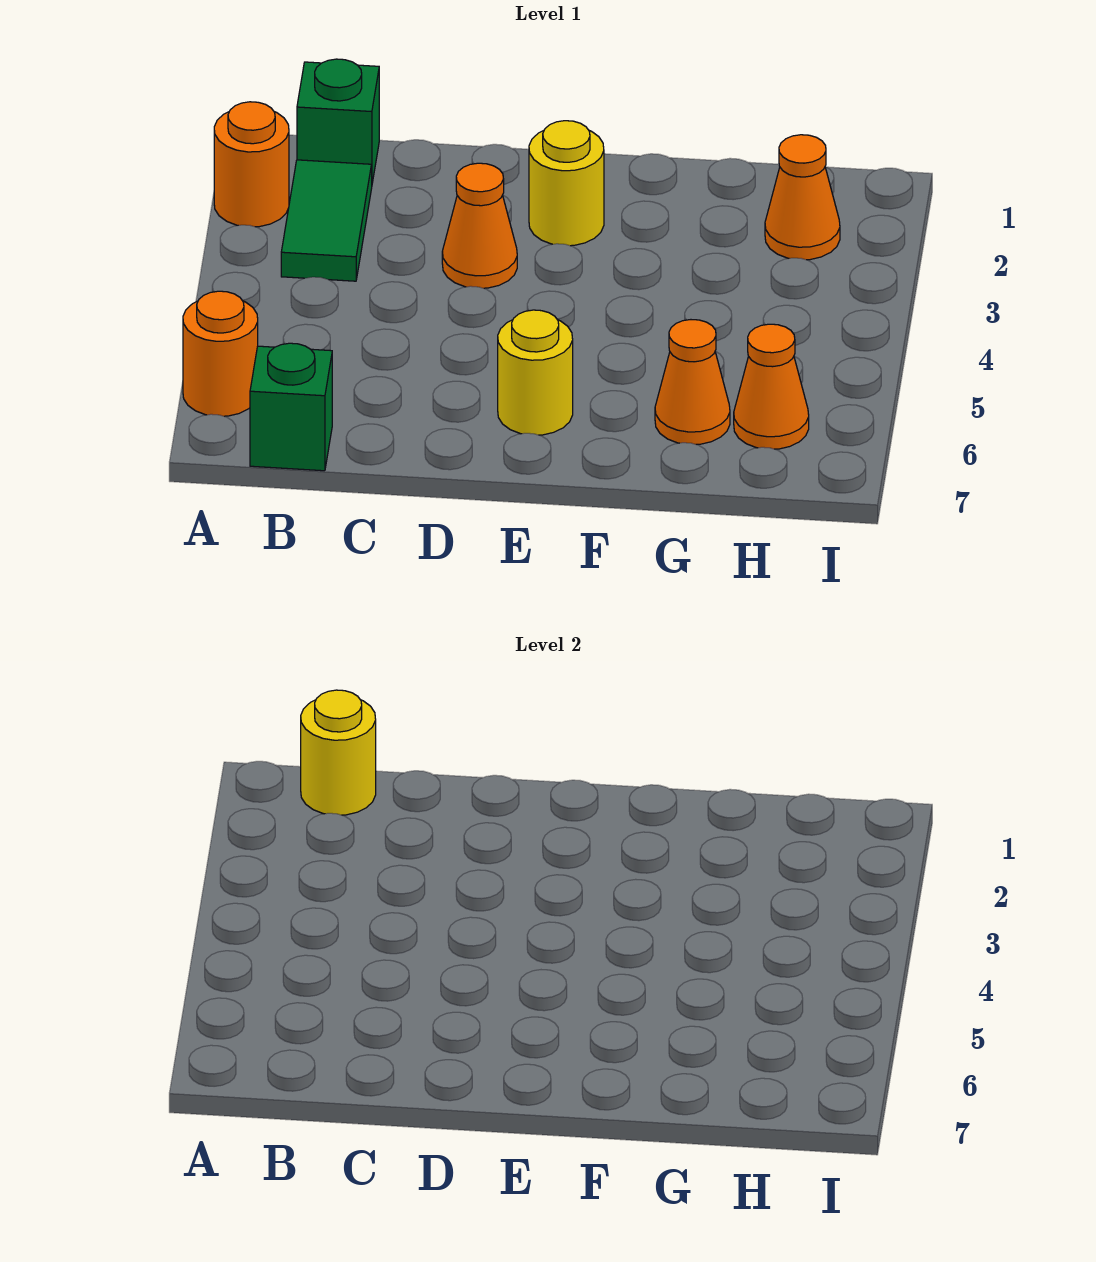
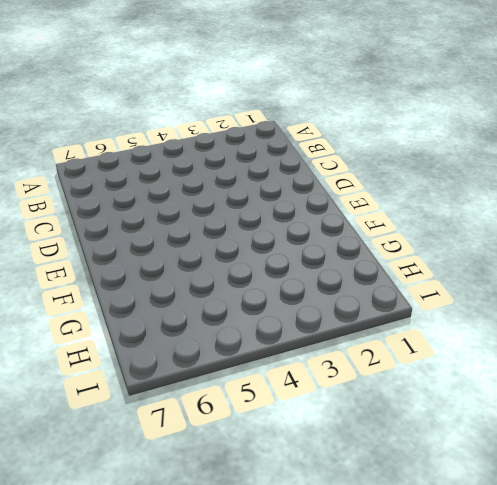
none -> orange 1x1 round brick [214,102,289,227]
none -> orange 1x1 round brick [183,291,258,416]
none -> green 1x1 brick [297,59,379,183]

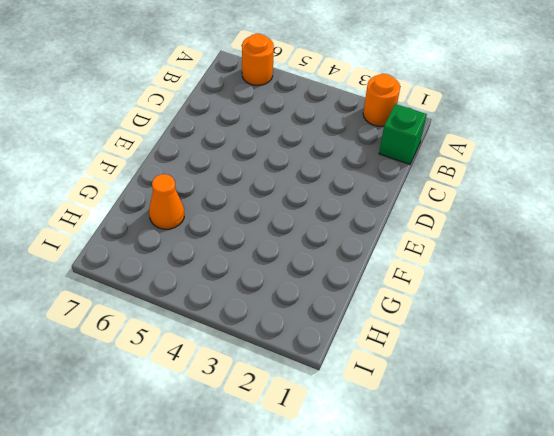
none -> green 1x2 tile [281,160,372,281]
none -> green 1x1 brick [250,343,332,471]
none -> orange 1x1 cone [442,163,517,288]

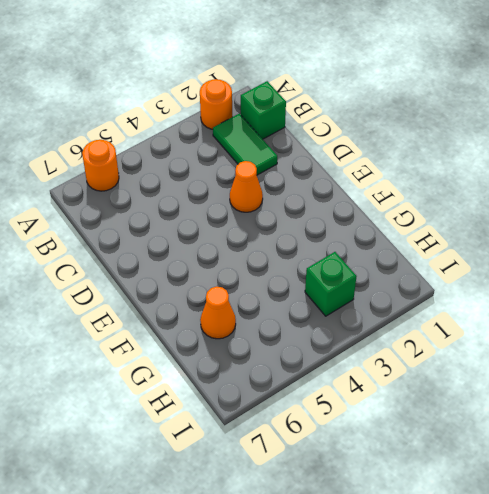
green 1x2 tile [213,114,277,175] -> green 1x2 tile turned to [281,160,372,281]
green 1x1 brick [305,252,357,316] -> green 1x1 brick moved to [250,343,332,471]
none -> yellow 1x1 round brick [529,121,604,246]
none -> yellow 1x1 round brick [498,310,573,435]
none -> orange 1x1 cone [765,135,840,260]

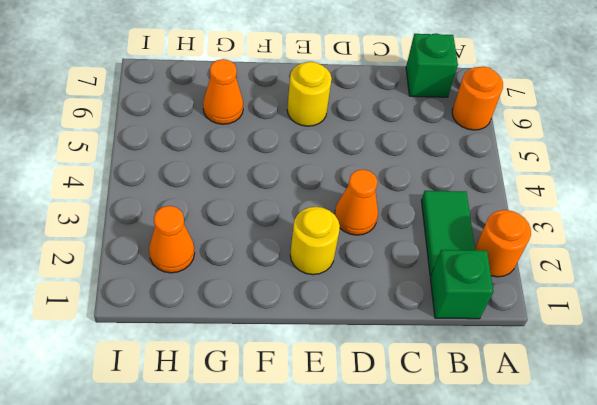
none -> orange 1x1 cone [734,324,809,449]
none -> yellow 1x1 round brick [301,690,376,815]

